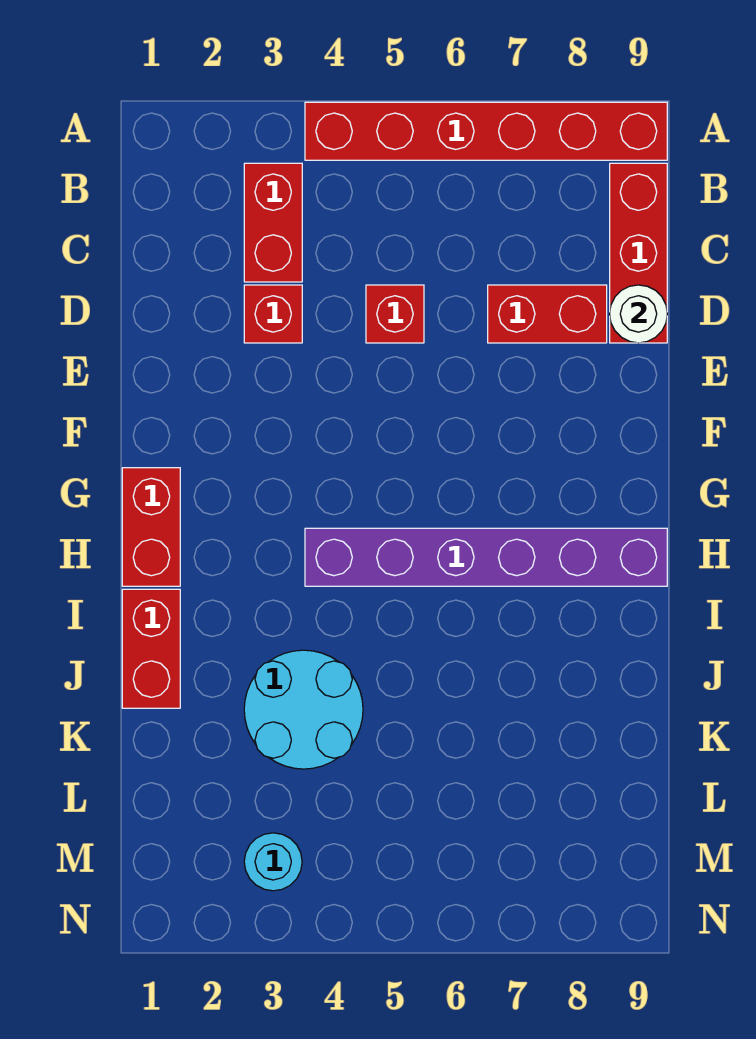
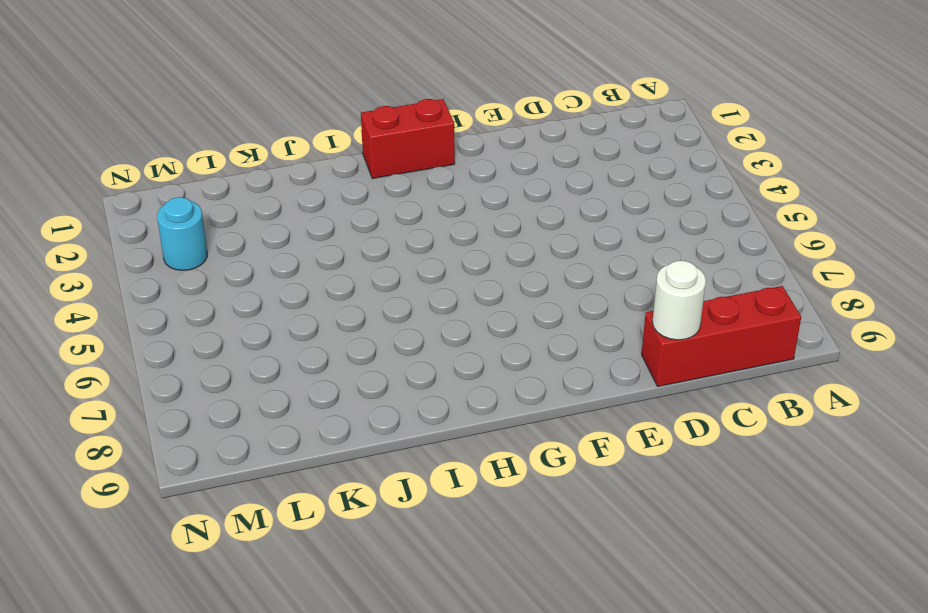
none -> red 1x6 brick [305,102,667,160]
none -> red 1x2 brick [244,163,302,282]
none -> red 1x1 brick [244,285,302,343]

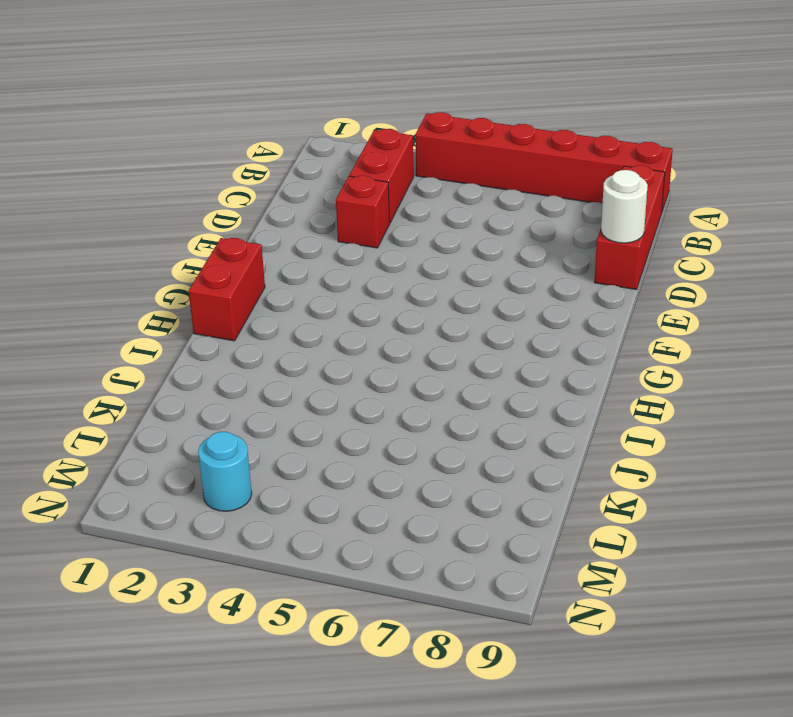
none -> red 1x1 brick [366,285,424,343]
none -> red 1x2 brick [488,285,607,343]
none -> purple 1x6 brick [305,528,667,586]

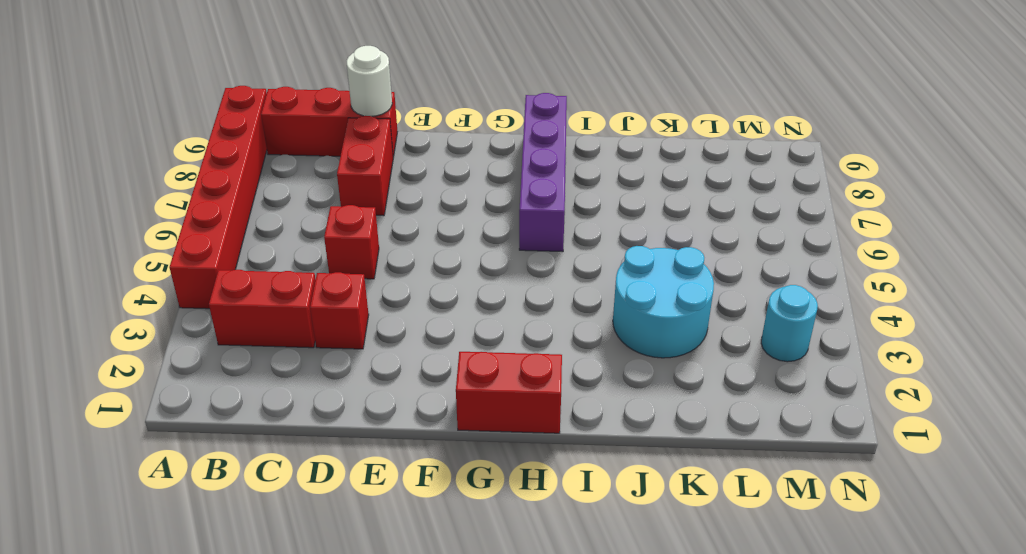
purple 1x4 brick [519,93,567,252] -> purple 1x6 brick [305,528,667,586]
none -> red 1x2 brick [122,589,180,708]

